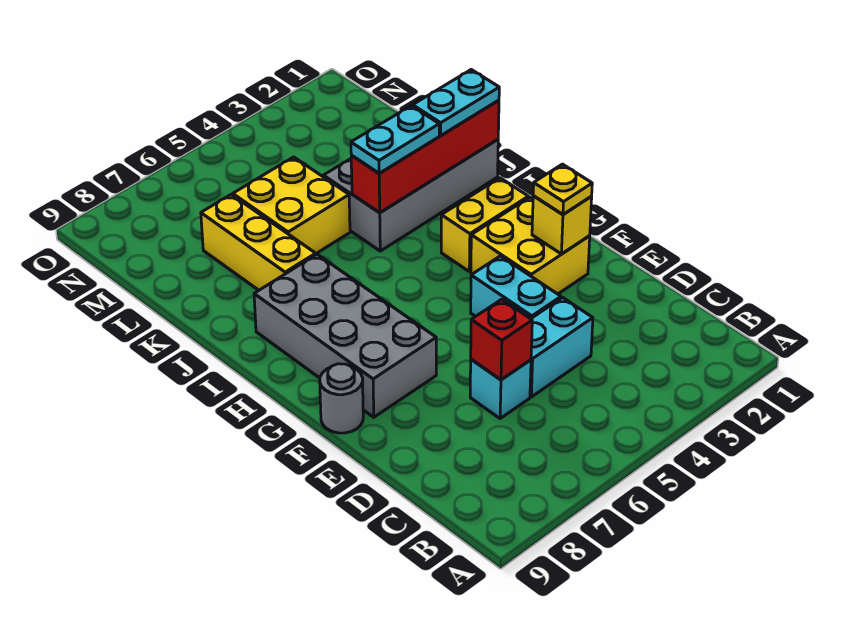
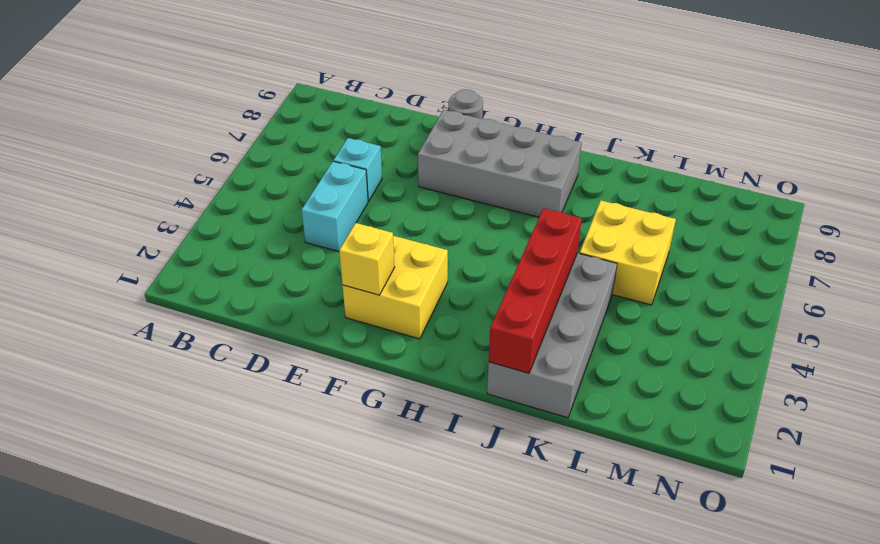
none -> cyan 1x2 brick [471,256,561,319]
none -> yellow 1x2 brick [441,178,528,272]
none -> yellow 1x3 brick [201,195,316,290]

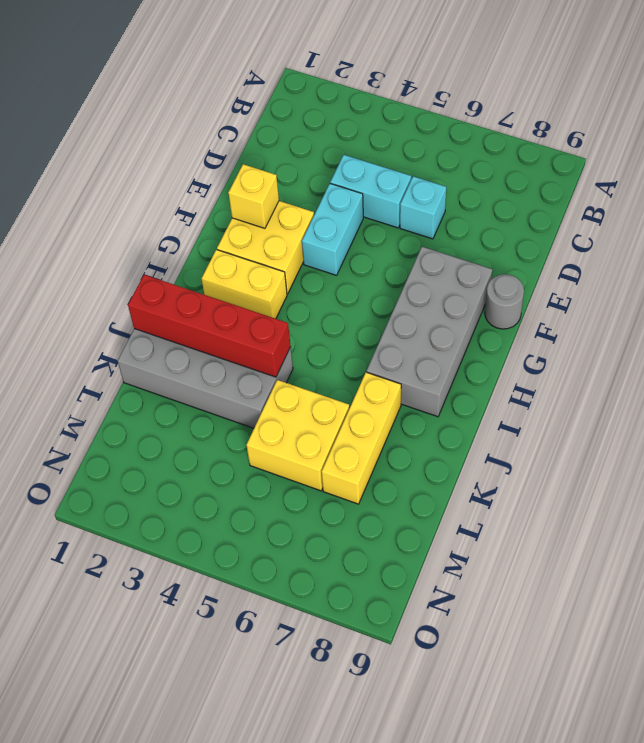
none -> red 1x1 brick [471,299,532,380]
none -> yellow 1x1 plate [533,164,592,214]
none -> cyan 1x2 plate [413,70,499,135]

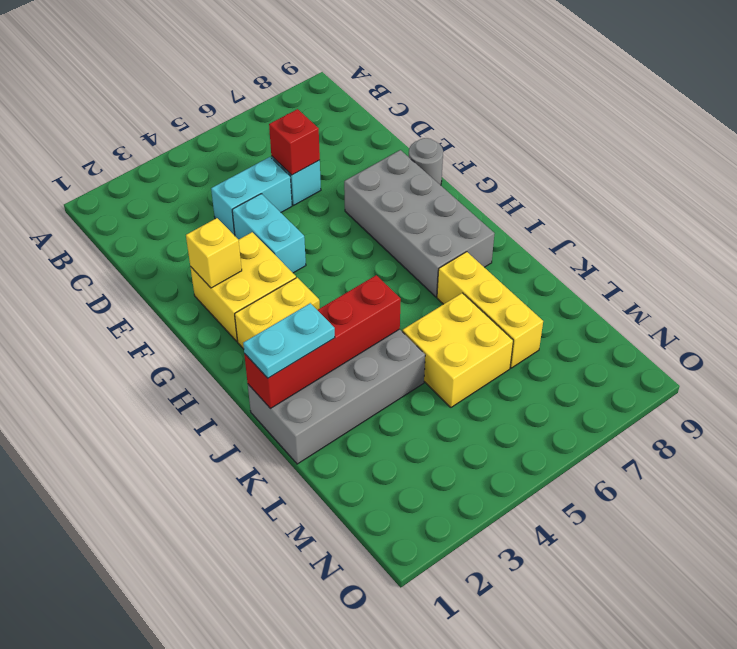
none -> yellow 1x1 plate [533,164,592,214]
none -> cyan 1x2 plate [351,106,439,173]

